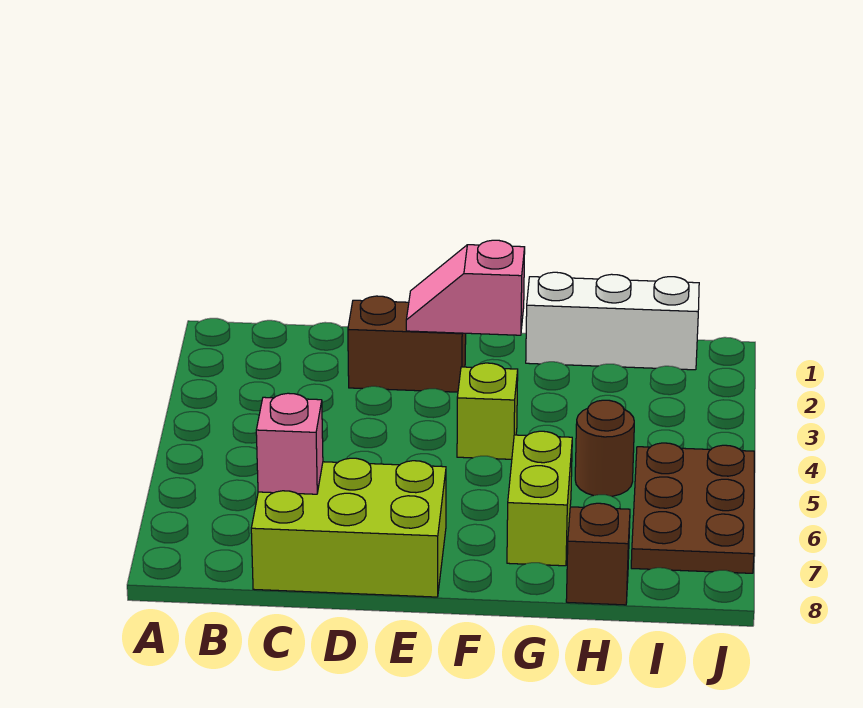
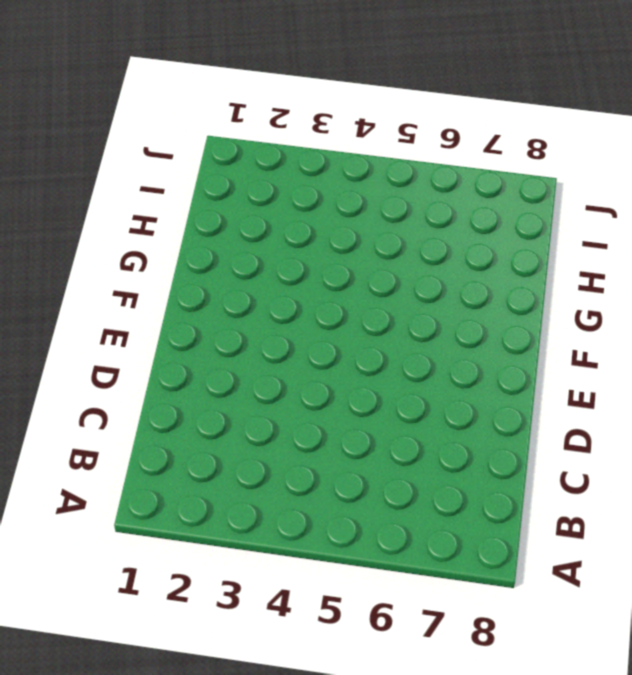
none -> lime 2x3 brick [251,458,446,597]
none -> brown 1x2 brick [348,296,466,392]

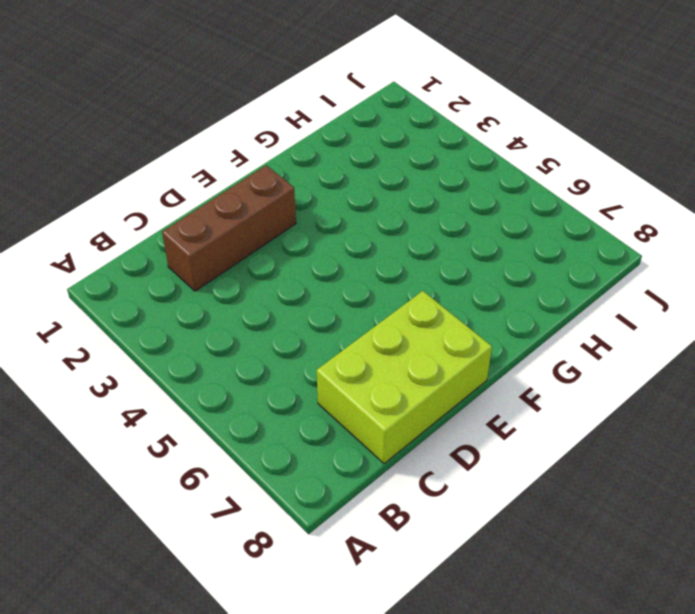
brown 1x3 brick [162,165,296,291] -> brown 1x2 brick [348,296,466,392]
none -> lime 1x1 brick [457,363,518,459]
none -> white 1x3 brick [526,272,699,370]

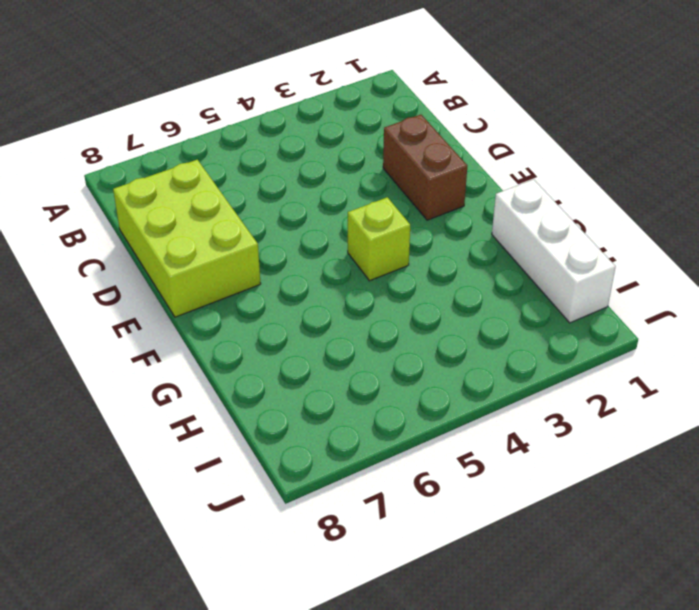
none -> lime 1x2 brick [507,431,572,566]
none -> brown 1x1 round brick [575,400,634,496]

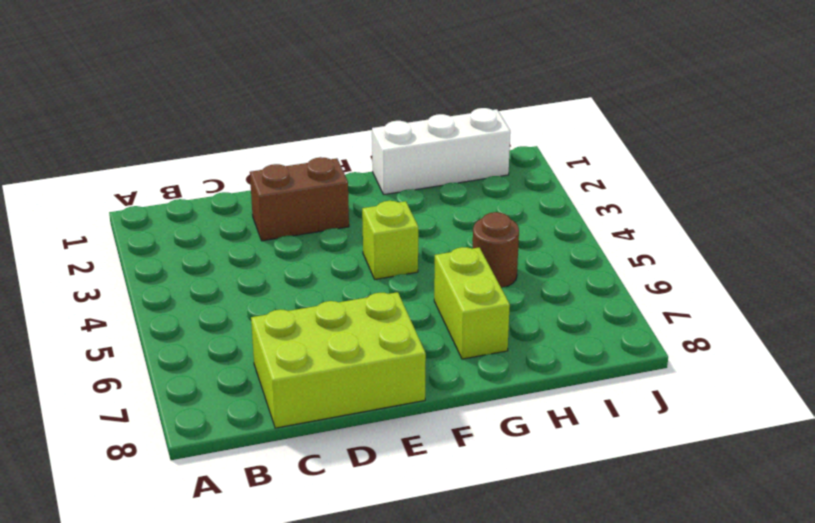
none -> brown 1x1 brick [566,503,630,605]
none -> brown 2x3 plate [631,443,754,573]

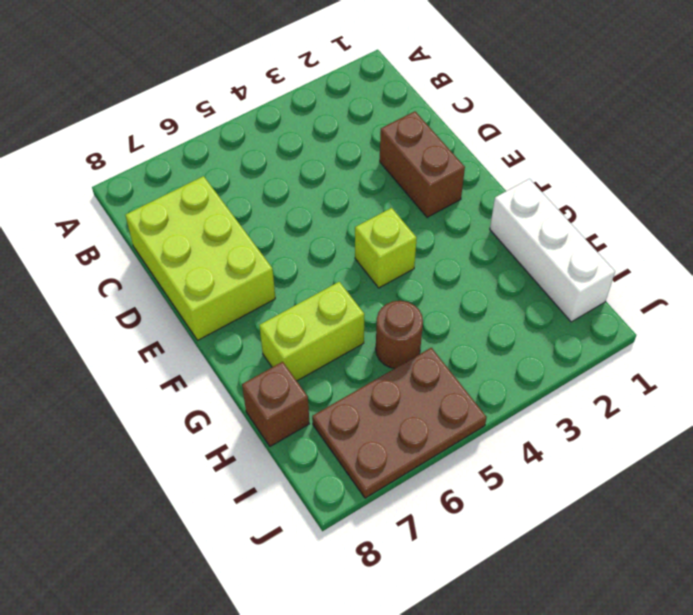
none -> pink 1x1 brick [256,393,323,494]
none -> pink 1x2 slope [406,240,525,335]

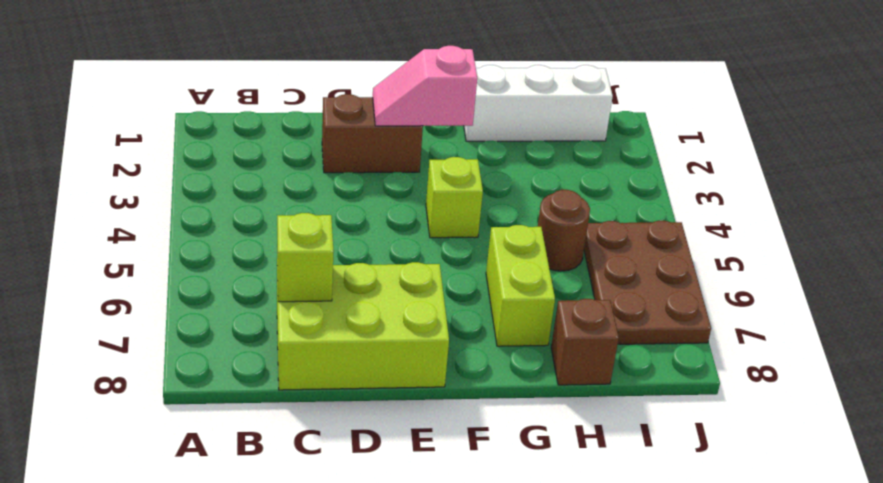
lime 1x1 brick [277,213,334,302] -> pink 1x1 brick [256,393,323,494]

